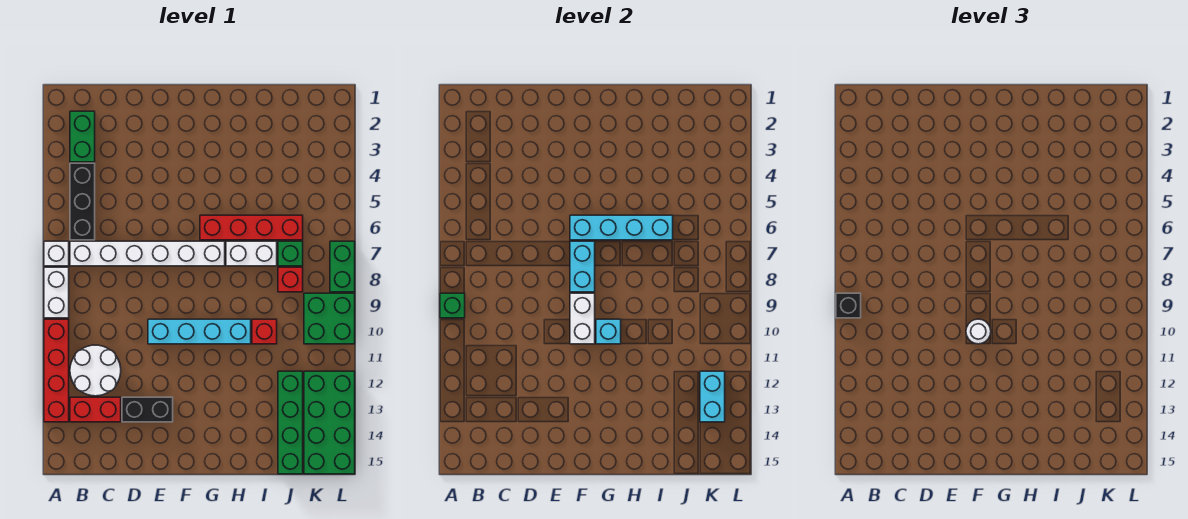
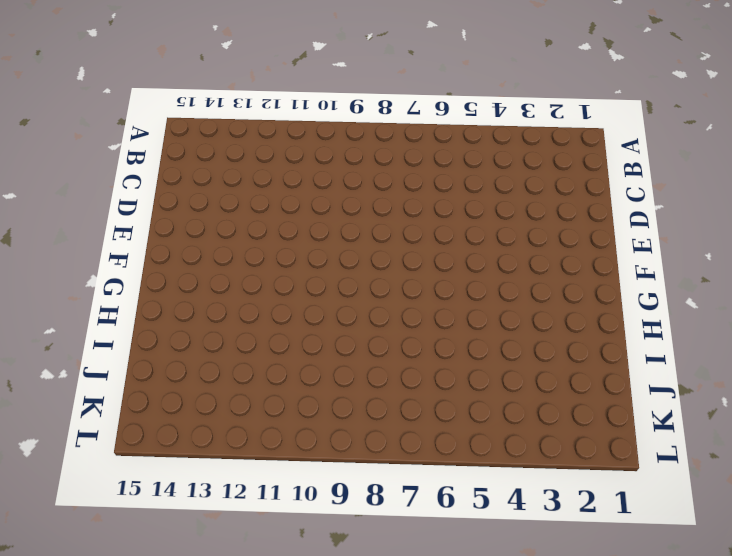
none -> white 1x1 brick [44,241,69,266]
none -> white 1x2 brick [44,267,69,318]
none -> red 1x4 brick [44,319,69,422]

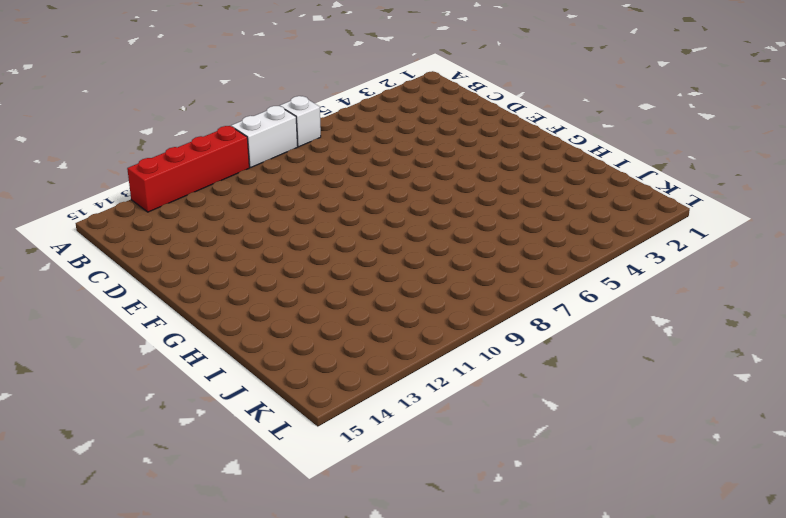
none -> green 1x2 brick [70,111,95,162]
none -> black 1x3 brick [70,163,95,240]
none -> white 1x6 brick [70,241,225,266]

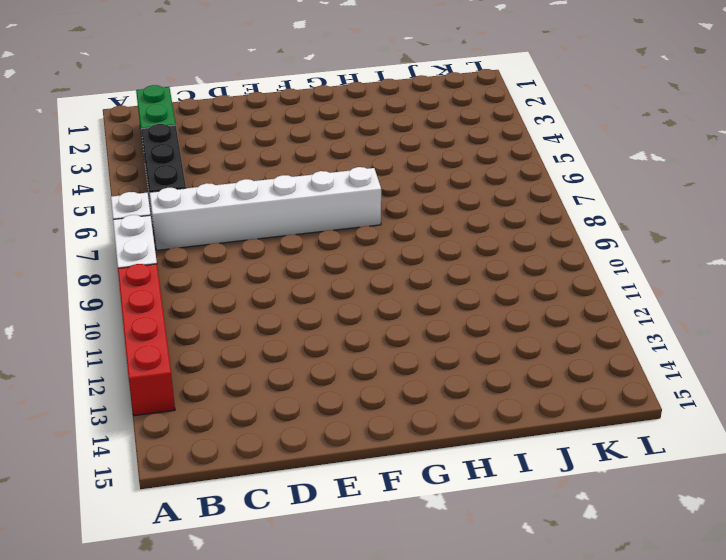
none -> white 2x2 round brick [70,345,121,396]
none -> red 1x2 brick [70,397,121,422]
none -> black 1x2 brick [122,397,173,422]

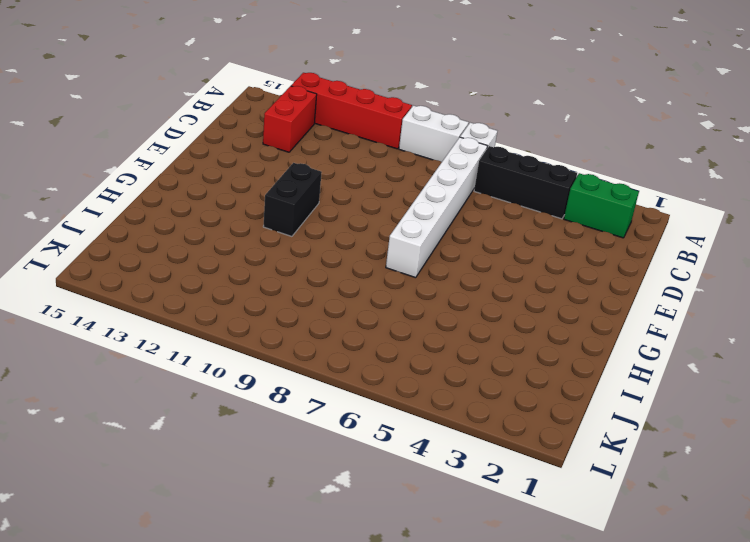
black 1x2 brick [263,163,322,236] -> black 1x2 brick moved to [122,397,173,422]
none -> white 2x2 round brick [70,345,121,396]
none -> cyan 1x4 brick [148,319,251,344]
none -> red 1x4 brick [200,215,303,240]

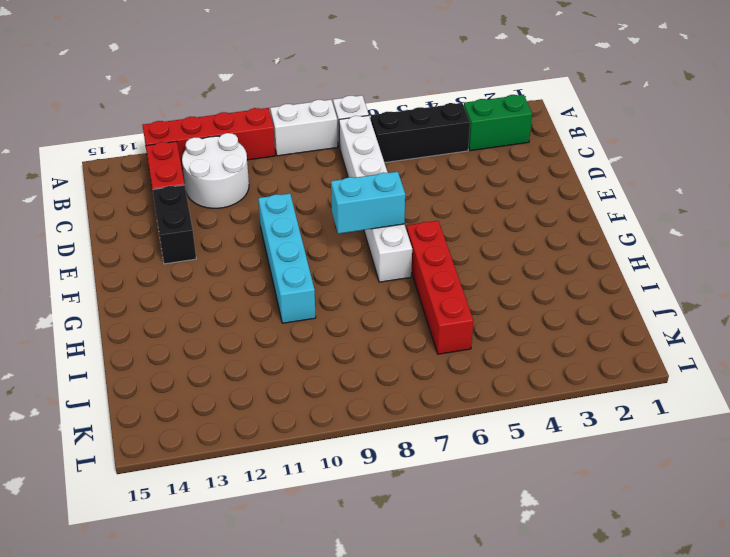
none -> white 1x2 brick [226,241,277,266]
none -> red 1x1 brick [252,319,277,344]
none -> green 1x1 brick [278,241,303,266]

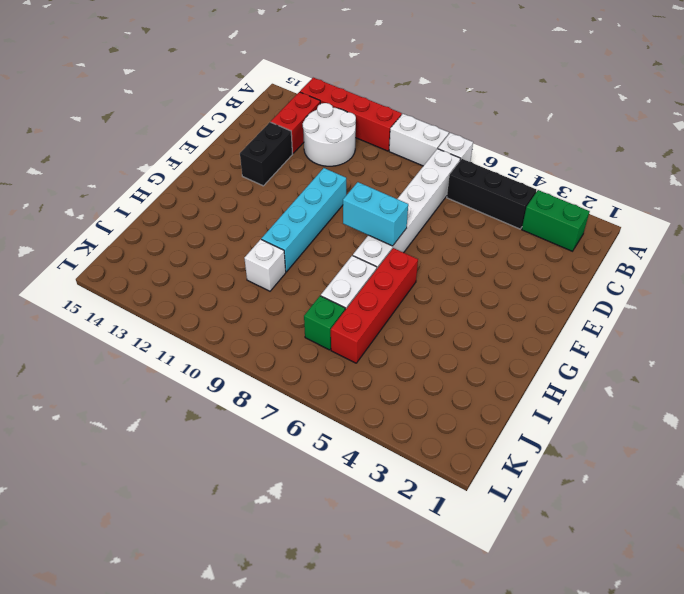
white 1x1 brick [244,239,286,291] -> red 1x1 brick [252,319,277,344]
none -> red 1x1 brick [278,267,303,292]
none -> green 1x4 brick [278,371,303,474]
none -> green 2x2 brick [304,293,355,344]

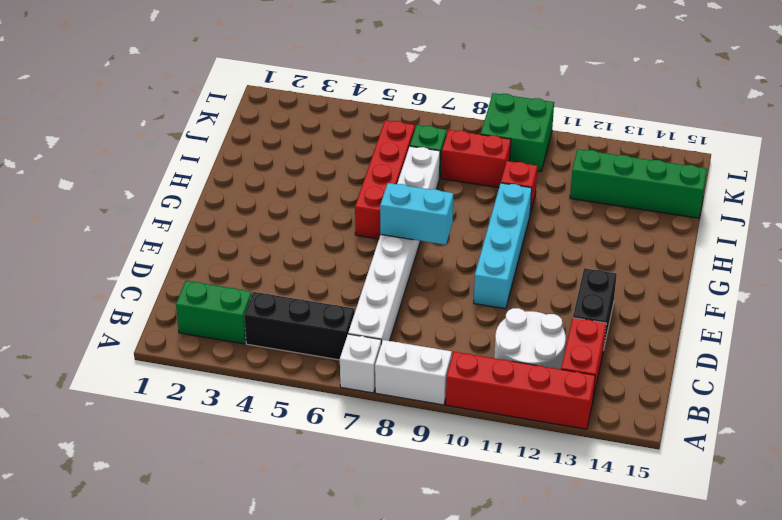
red 1x2 brick [441,130,511,188] -> red 1x1 brick [278,267,303,292]
none -> green 2x4 brick [304,371,355,474]
none -> green 1x2 brick [330,241,355,292]
none -> green 1x1 brick [440,293,465,318]

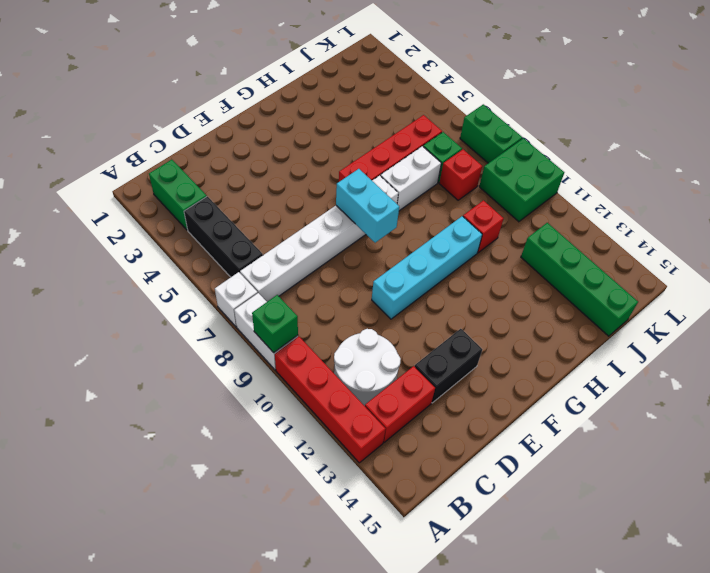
none -> green 2x4 brick [304,371,355,474]
none -> cyan 1x4 brick [570,215,673,240]
none -> white 1x2 brick [570,293,595,344]

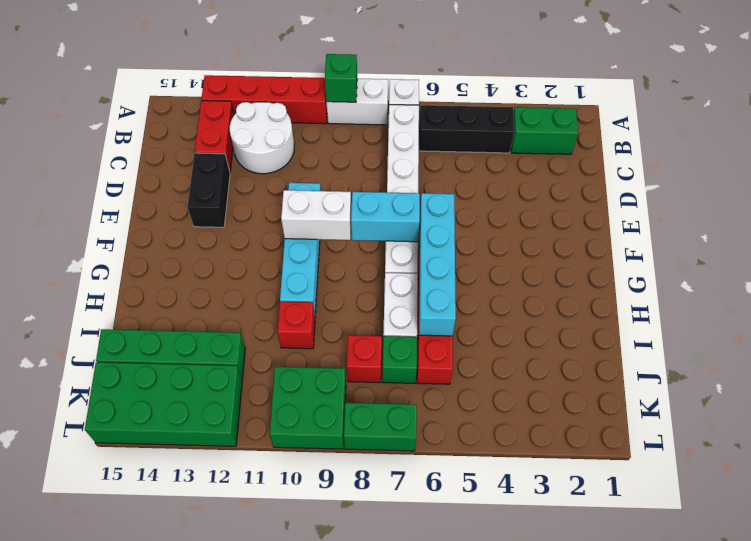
none -> cyan 1x1 brick [596,319,621,344]
none -> cyan 1x2 brick [700,371,725,422]
none -> black 1x1 brick [836,293,861,318]

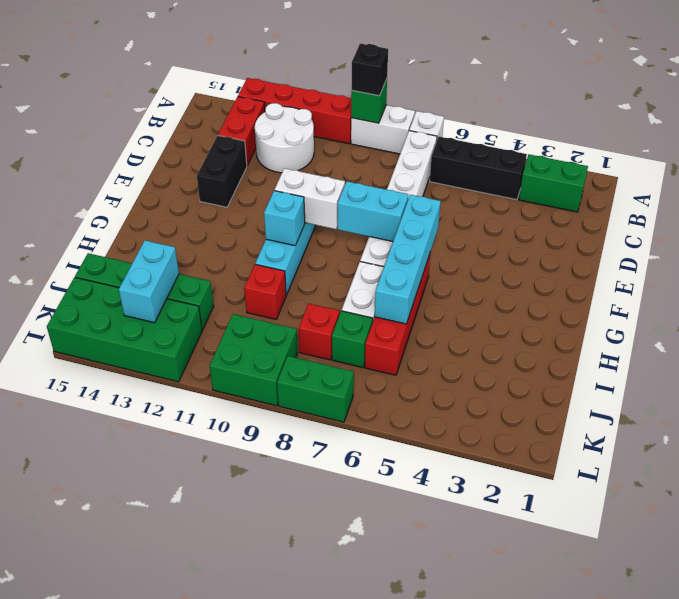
cyan 1x2 brick [119,240,179,323] -> cyan 1x2 brick turned to [700,371,725,422]
none -> white 1x1 round brick [966,319,991,344]

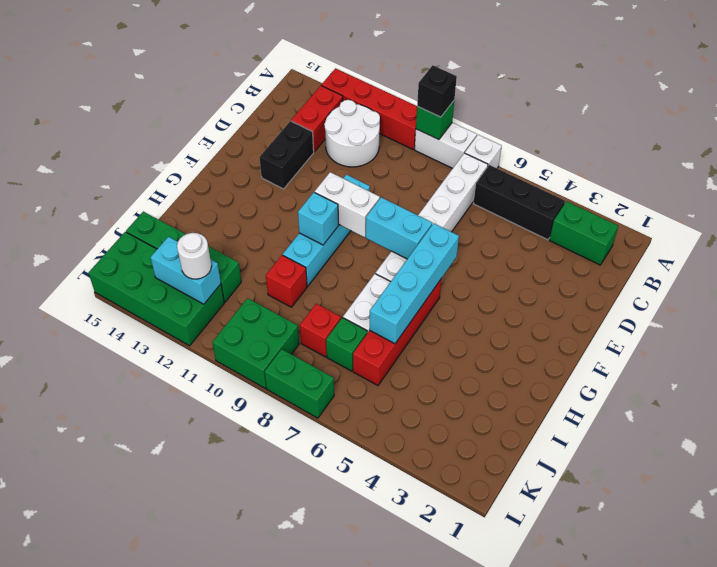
white 1x1 round brick [177,233,212,279] -> white 1x1 round brick moved to [966,319,991,344]

